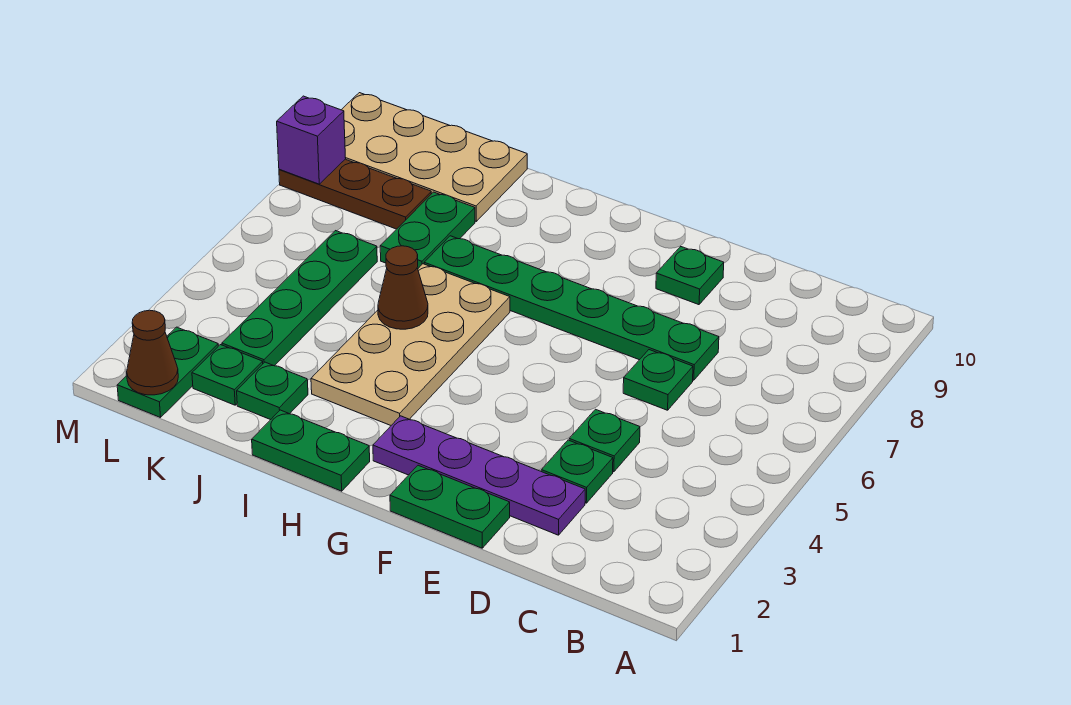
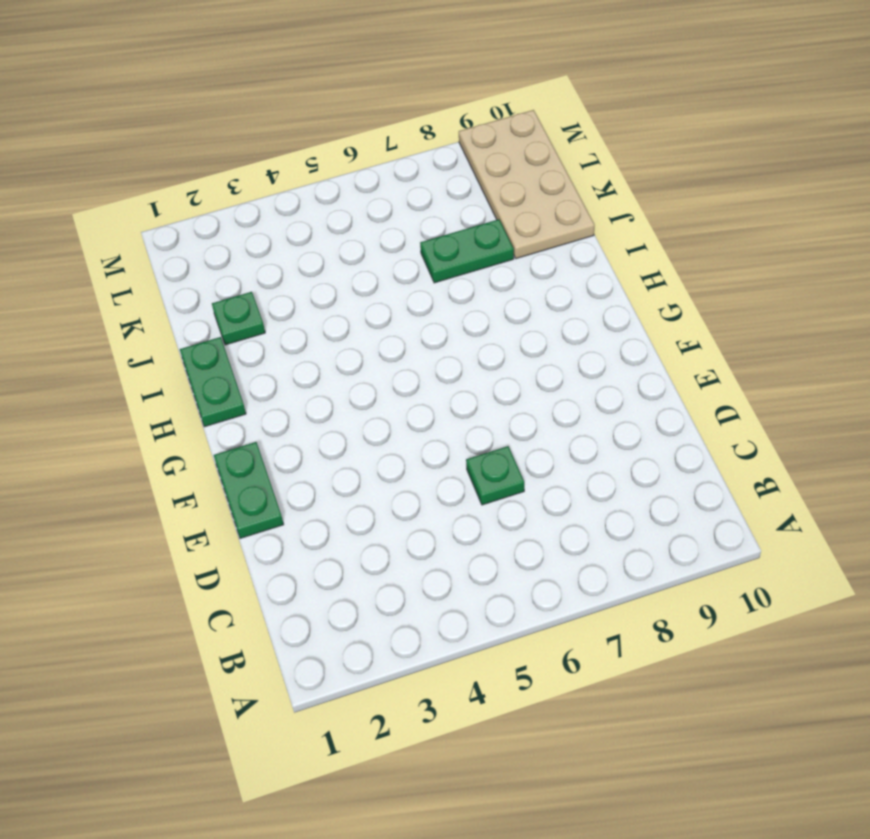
none -> purple 1x4 plate [373,416,585,535]
none -> green 1x1 plate [541,440,613,503]
none -> green 1x1 plate [569,409,640,472]

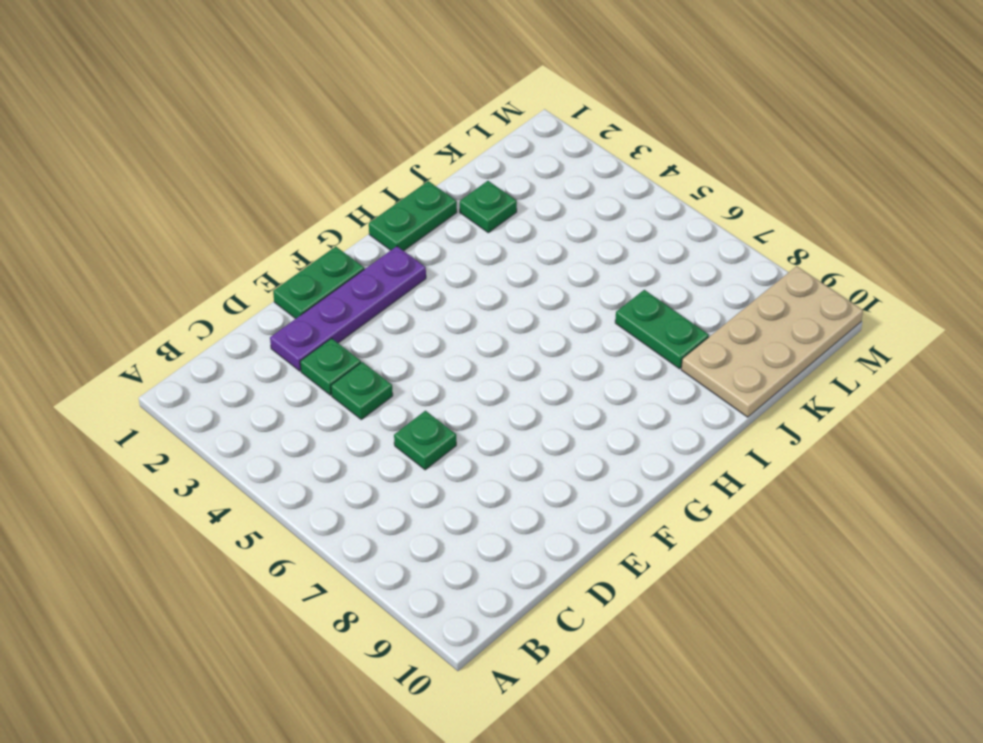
none -> green 1x6 plate [424,236,719,380]
none -> green 1x1 plate [656,247,724,305]
none -> tan 2x4 plate [311,264,510,425]

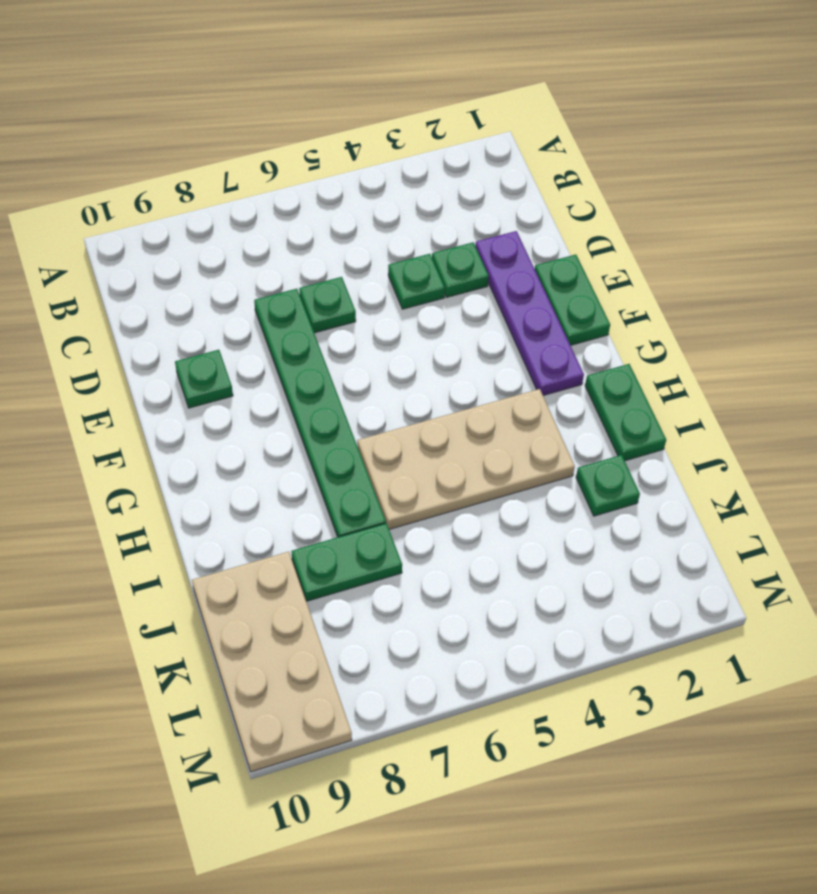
none -> green 1x1 plate [192,345,263,405]
none -> green 1x4 plate [222,231,377,366]
none -> brown 1x3 plate [279,159,431,229]

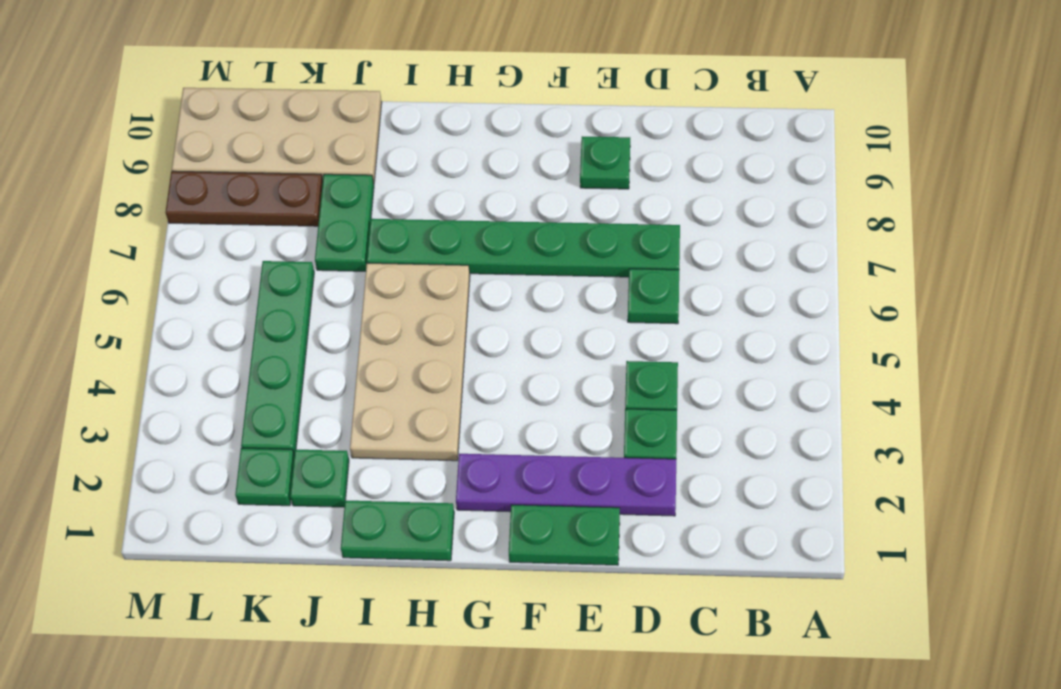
none -> green 1x2 plate [117,327,218,418]
none -> brown 1x1 cone [378,246,428,329]
none -> brown 1x1 cone [127,310,178,395]

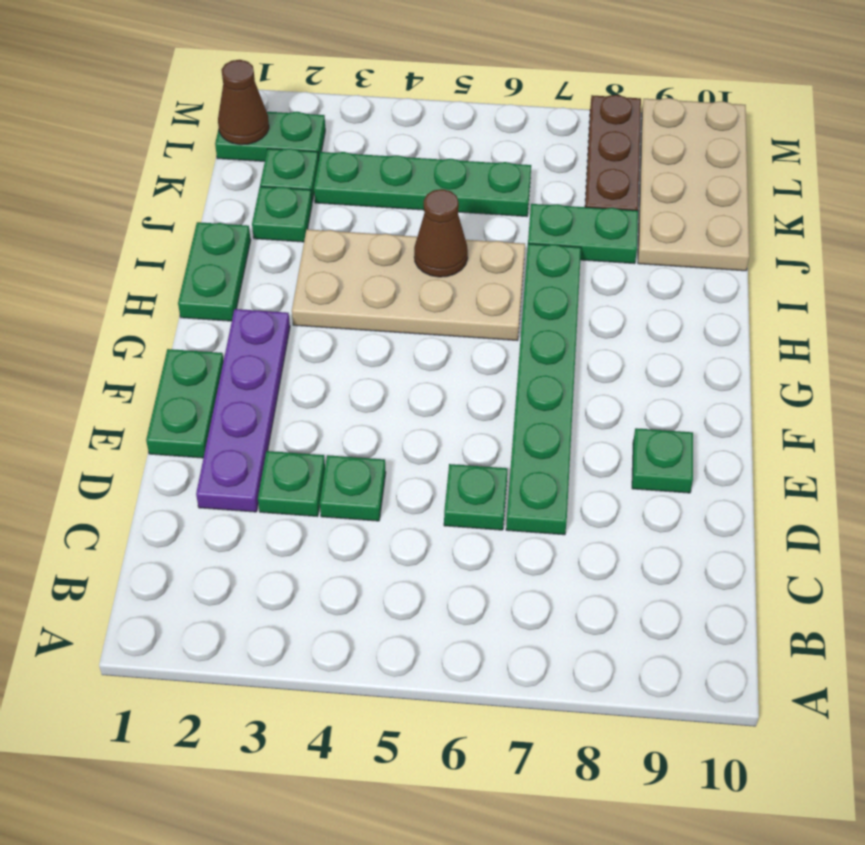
none -> purple 1x1 brick [277,96,346,184]

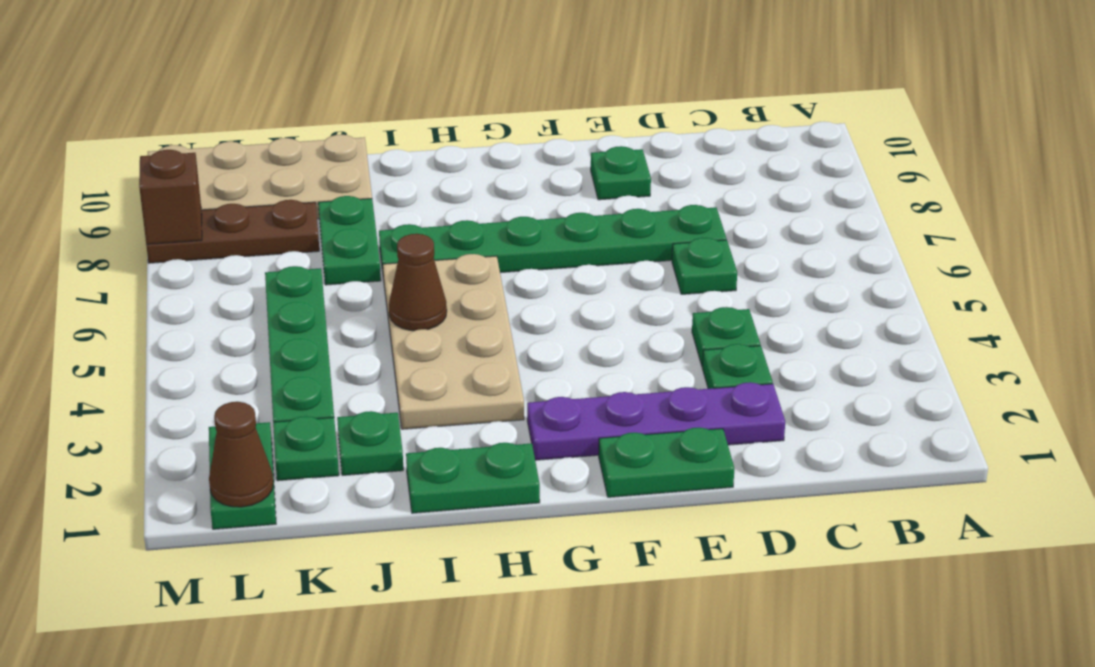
brown 1x1 brick [139,150,202,244] -> purple 1x1 brick [277,96,346,184]

